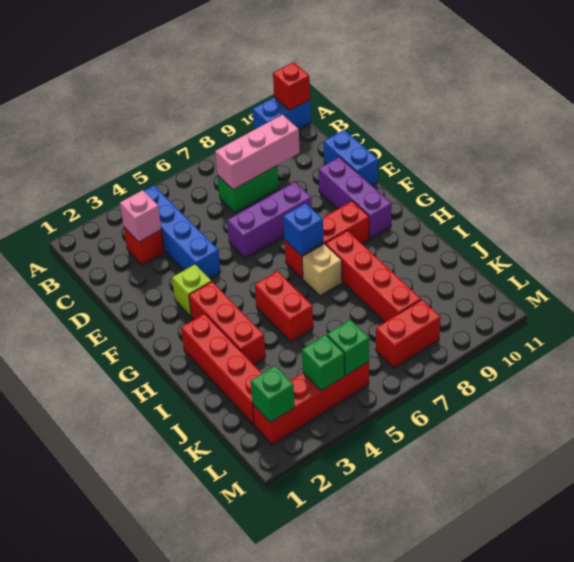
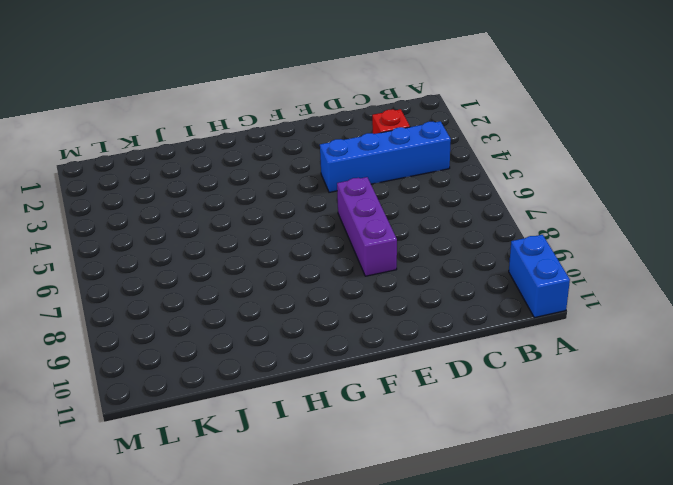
none -> green 1x2 brick [218,166,279,213]
none -> blue 1x2 brick [324,130,378,185]
none -> purple 1x3 brick [318,157,392,239]

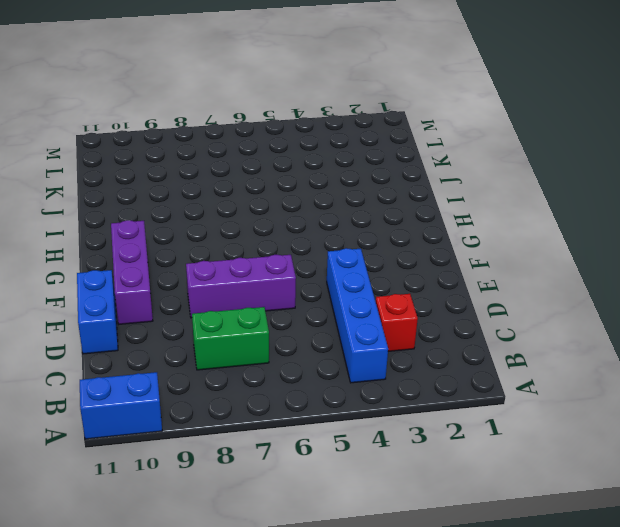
none -> lime 1x1 brick [172,264,211,316]
none -> red 1x3 brick [189,282,266,365]
none -> red 1x3 brick [285,201,369,279]

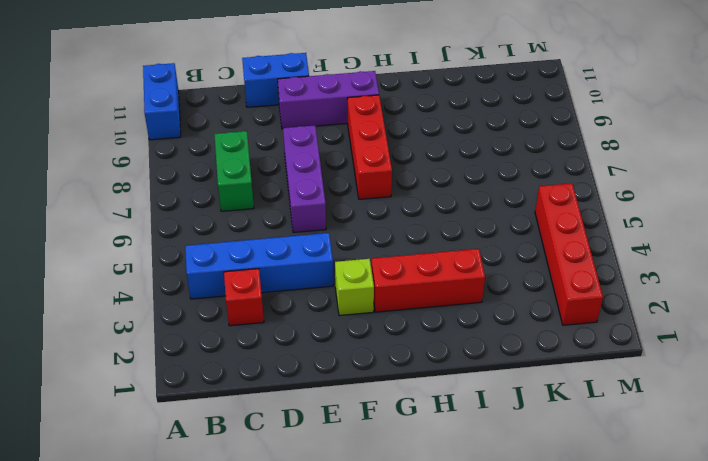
none -> red 1x4 brick [181,314,262,425]
none -> red 1x2 brick [255,271,313,342]
none -> tan 1x1 brick [302,244,342,296]

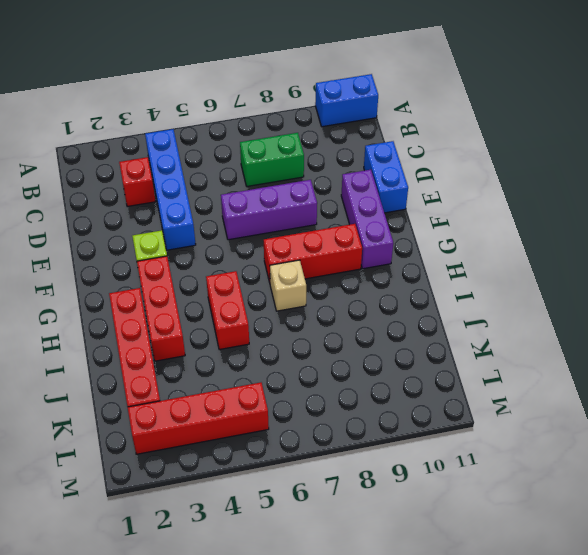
none -> red 1x4 brick [325,231,421,322]
none -> red 1x2 brick [376,300,441,368]
none -> red 1x1 brick [273,62,310,110]

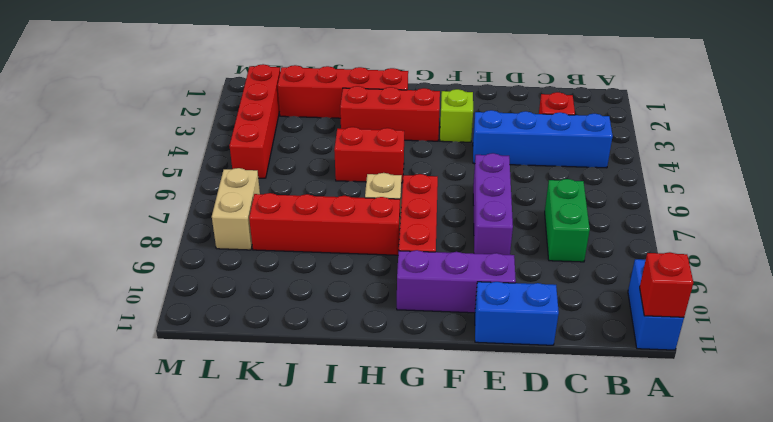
tan 1x2 brick [212,168,260,250] -> red 1x2 brick [376,300,441,368]
none -> pink 1x1 brick [120,190,161,242]
none -> pink 1x3 brick [215,115,300,190]
none -> blue 1x1 brick [283,203,323,256]

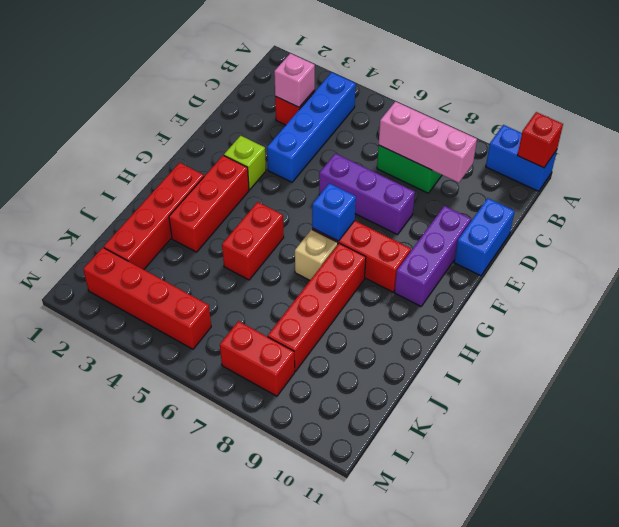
none -> green 1x1 brick [251,366,295,423]
none -> green 1x1 brick [302,335,345,391]
none -> green 1x1 brick [327,320,369,375]

